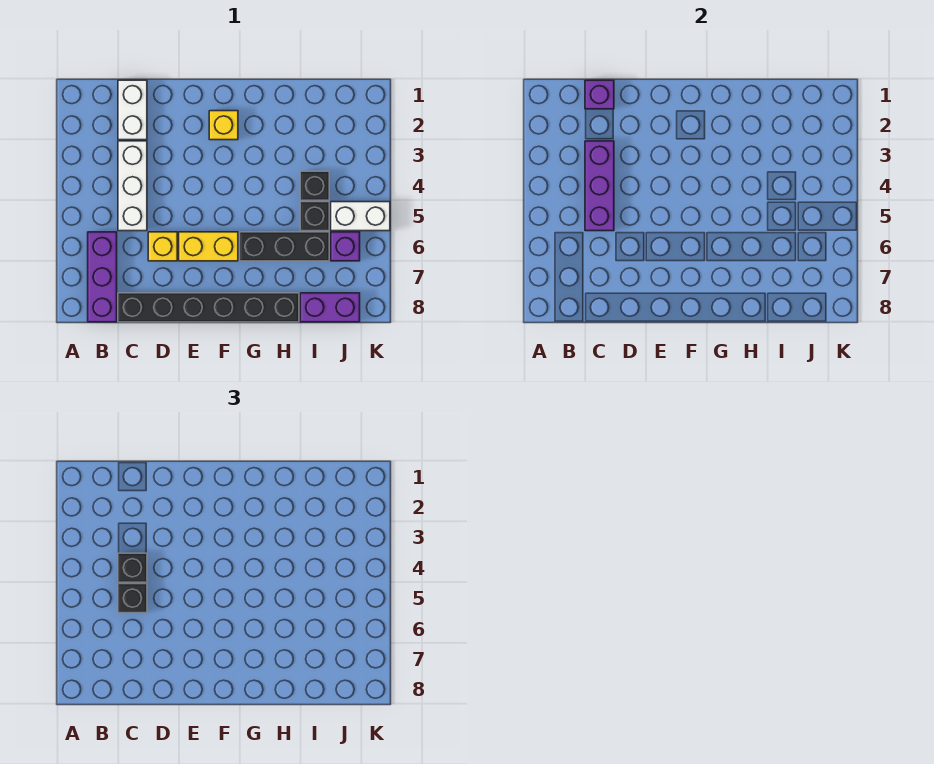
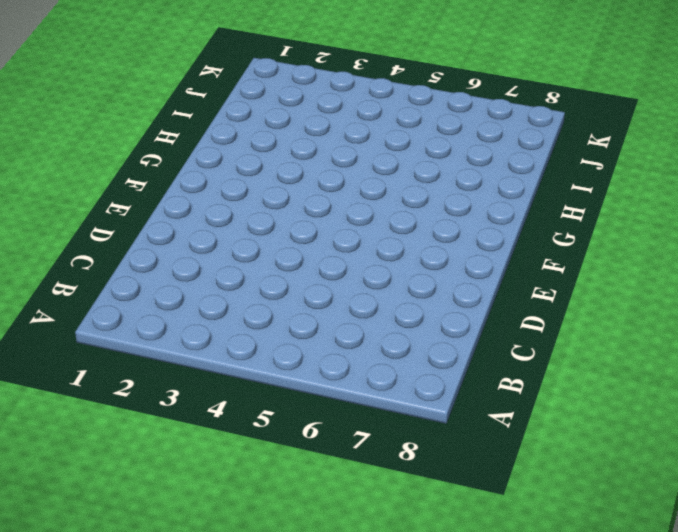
none -> purple 1x3 brick [88,232,117,322]
none -> white 1x2 brick [118,80,147,140]
none -> white 1x3 brick [118,141,147,231]

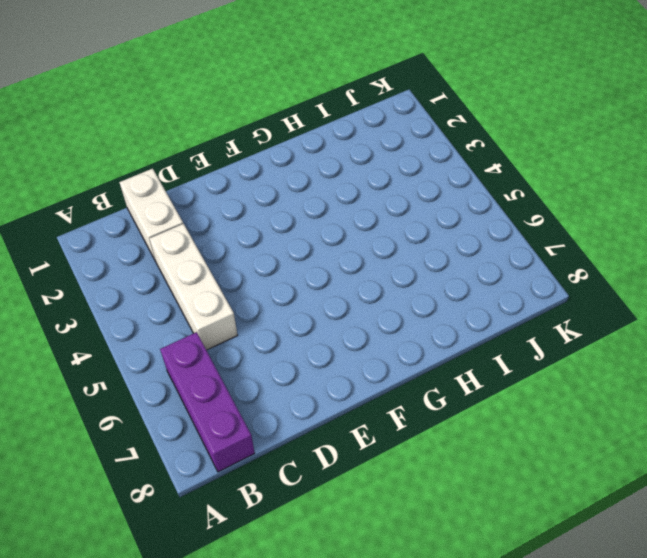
none -> black 1x6 brick [118,293,299,322]
none -> yellow 1x1 brick [148,232,177,261]
none -> yellow 1x2 brick [179,232,238,261]

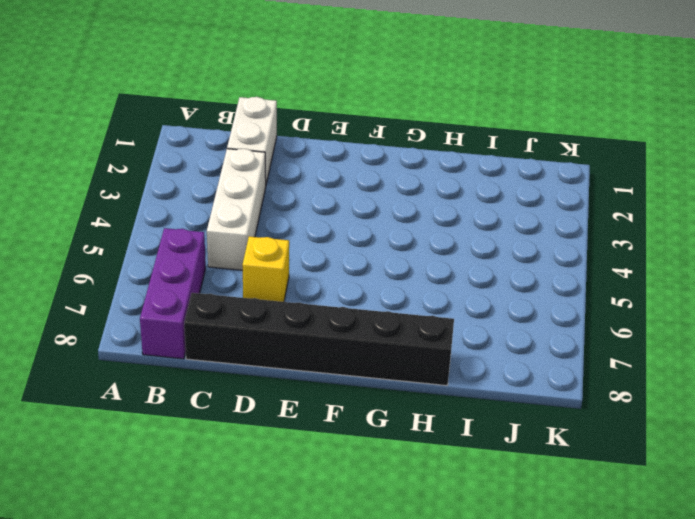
none -> yellow 1x2 brick [179,232,238,261]
none -> yellow 1x1 brick [209,111,238,140]
none -> black 1x3 brick [240,232,329,261]

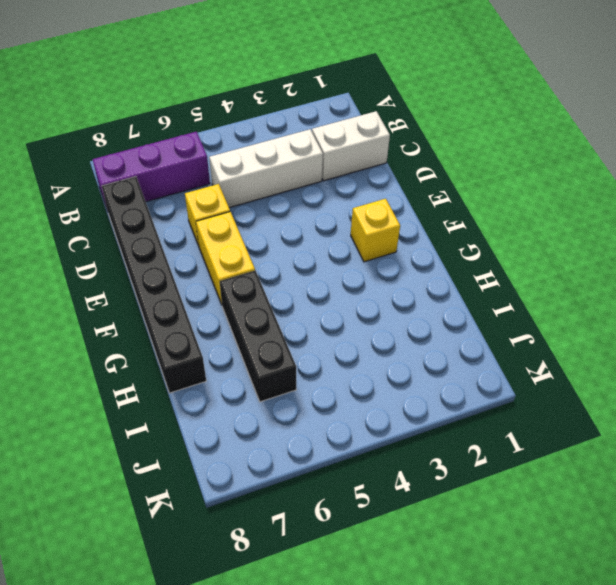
none -> black 1x1 brick [300,171,329,200]
none -> black 1x1 brick [300,202,329,231]
none -> purple 1x2 brick [300,293,360,322]

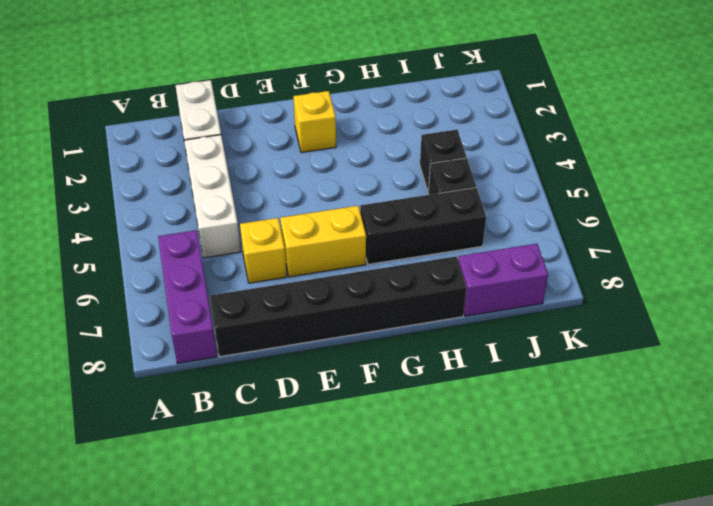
none -> white 1x2 brick [331,202,390,231]
none -> purple 1x1 brick [331,232,360,261]
none -> purple 1x1 brick [585,80,614,109]

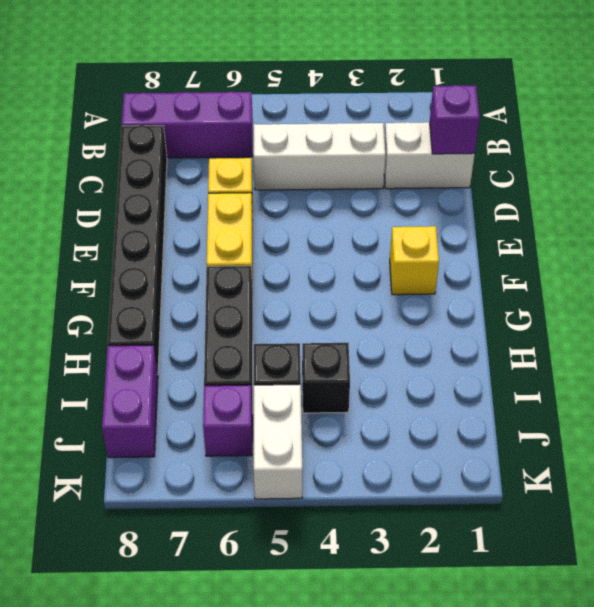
none -> purple 1x3 brick [585,141,614,231]
none -> black 1x1 brick [118,553,147,582]
none -> black 1x1 brick [118,584,147,613]

